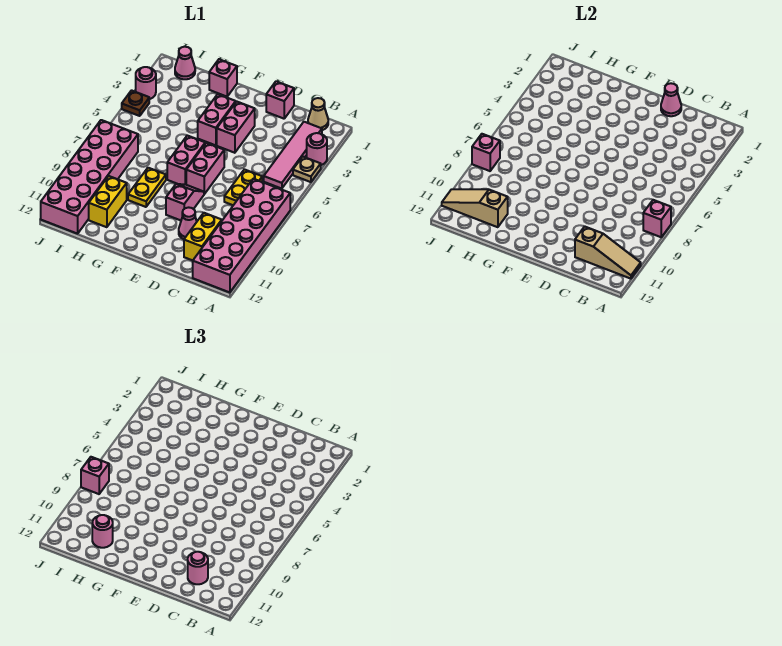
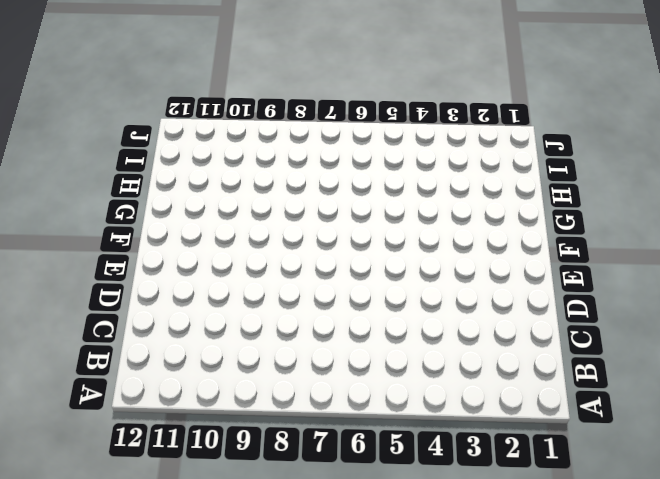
none -> pink 1x1 round brick [307,133,327,165]
none -> tan 1x1 plate [293,157,321,182]
none -> pink 2x6 brick [193,179,290,292]

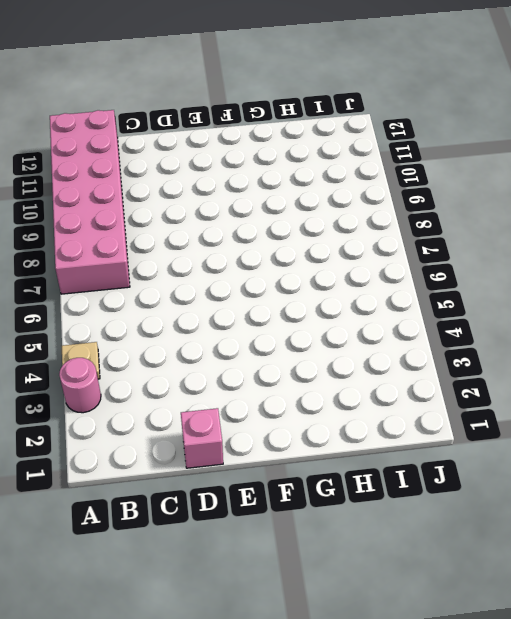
none -> tan 1x1 cone [308,98,328,130]
none -> pink 1x4 tile [264,122,322,189]
none -> yellow 1x2 plate [224,169,262,205]

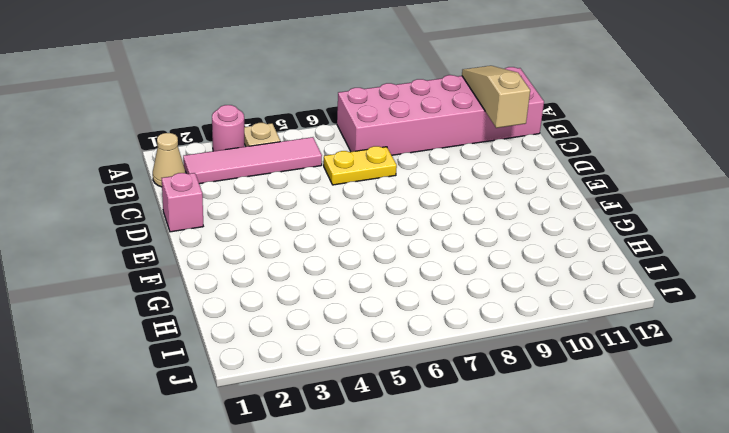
none -> yellow 1x2 brick [184,213,222,260]
none -> pink 1x1 cone [179,207,197,239]
none -> pink 1x2 brick [217,101,255,153]

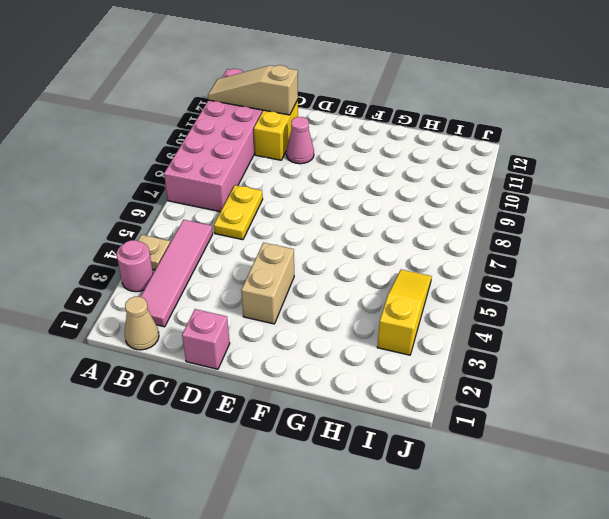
tan 1x2 brick [241,243,294,324] -> pink 1x2 brick [217,101,255,153]
yellow 1x3 slope [377,270,432,355] -> none
none -> pink 1x2 brick [186,143,224,194]
none -> pink 1x2 slope [166,184,204,220]
none -> pink 1x2 brick [198,94,236,145]

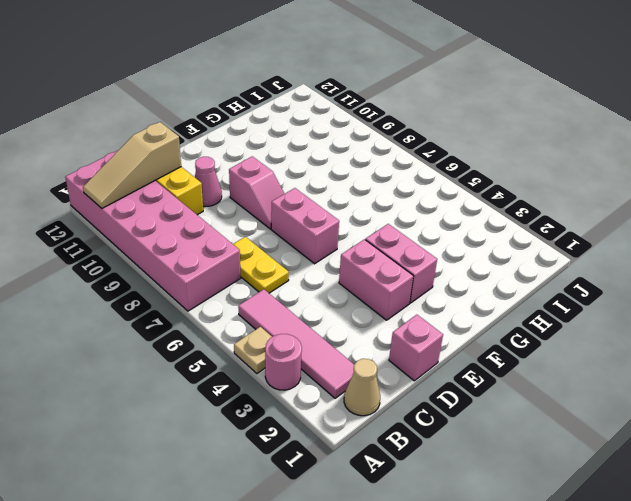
none -> pink 1x2 brick [167,136,205,185]
none -> pink 1x1 brick [209,59,237,97]
none -> yellow 1x2 plate [128,168,166,207]

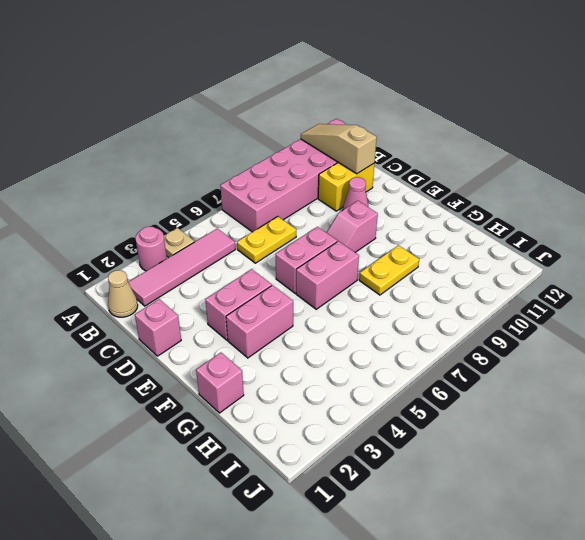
none -> yellow 1x2 brick [89,176,127,227]
none -> pink 1x1 cone [175,47,195,79]
none -> pink 2x6 brick [41,120,138,234]

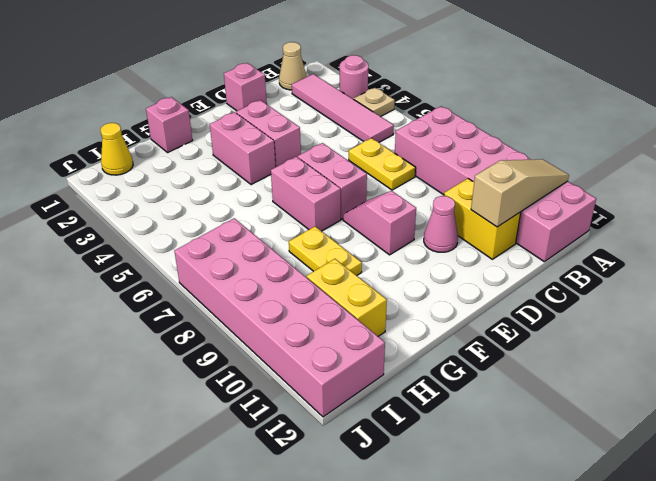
yellow 1x1 cone [100,123,133,175] -> pink 1x1 cone [175,47,195,79]
none -> pink 1x1 round brick [136,67,156,99]
none -> brown 1x1 plate [122,90,149,116]
none -> pink 1x1 brick [643,200,671,237]

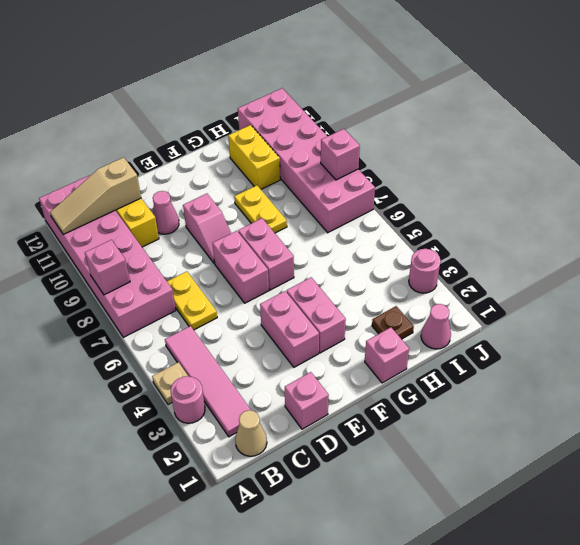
brown 1x1 plate [372,306,414,339] -> brown 1x1 plate moved to [122,90,149,116]
none -> pink 1x1 cone [661,83,681,116]
none -> tan 1x3 slope [442,189,508,227]
none -> pink 1x1 round brick [188,552,208,584]

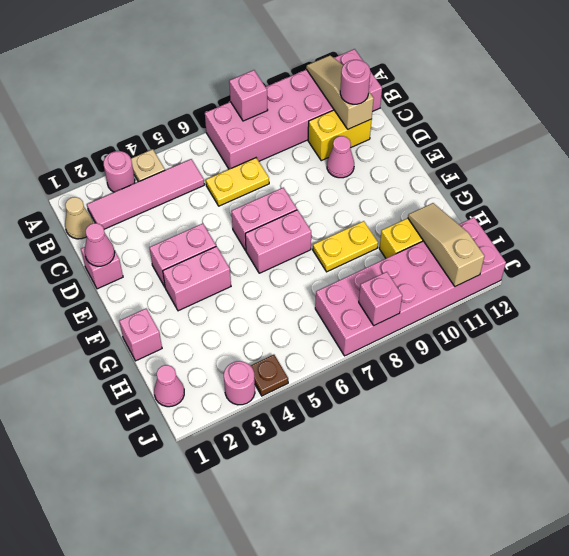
tan 1x3 slope [408,203,484,286] -> tan 1x3 slope turned to [442,189,508,227]
none -> pink 1x2 slope [166,184,204,220]
none -> pink 1x1 round brick [92,515,113,548]
none -> pink 1x1 brick [81,457,109,494]

